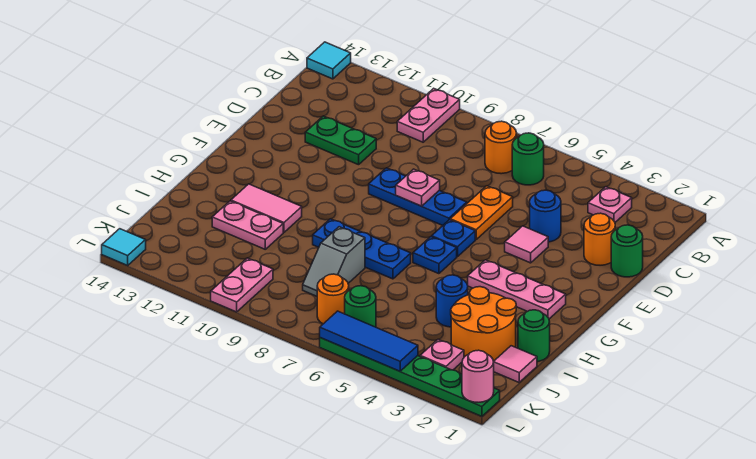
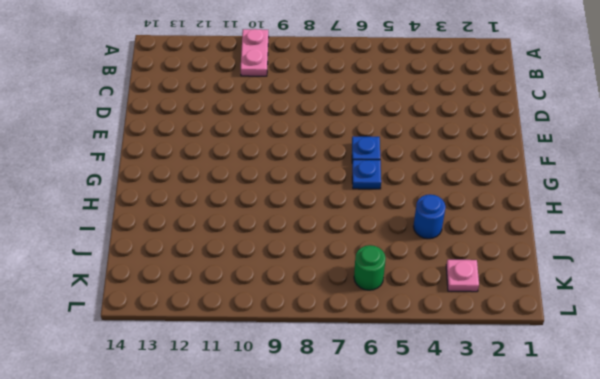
none -> cyan 1x1 tile [307,42,351,79]
none -> pink 1x1 plate [588,187,632,222]
none -> green 1x1 round brick [512,133,544,185]
none -> orange 1x1 round brick [485,121,517,174]

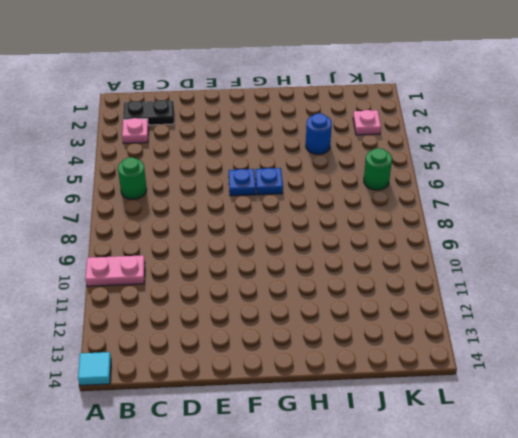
black 1x2 plate [123,100,174,125] -> none
none -> orange 1x1 round brick [485,121,517,174]
none -> green 1x1 round brick [611,225,643,277]
none -> orange 1x1 round brick [584,213,615,265]
none -> blue 1x1 round brick [530,190,561,242]

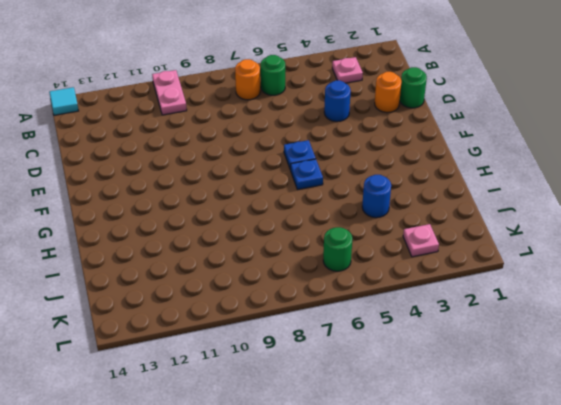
none -> orange 1x2 plate [450,186,513,240]
none -> green 1x2 plate [305,116,376,165]
none -> pink 1x1 tile [505,226,548,263]
none -> blue 1x3 plate [369,168,467,225]

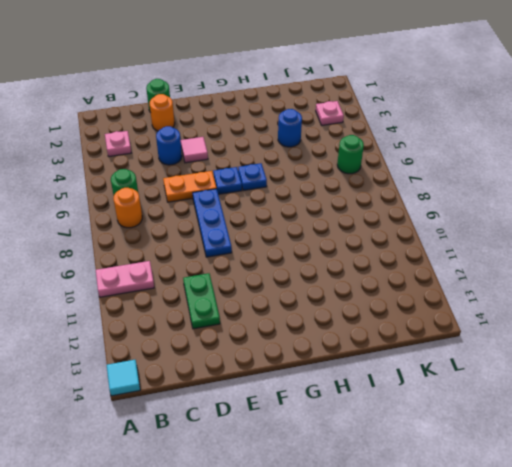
none -> pink 1x3 plate [468,260,566,319]
none -> blue 1x3 plate [313,219,411,279]
none -> pink 1x2 tile [231,184,302,232]
none -> green 1x1 round brick [518,310,550,362]

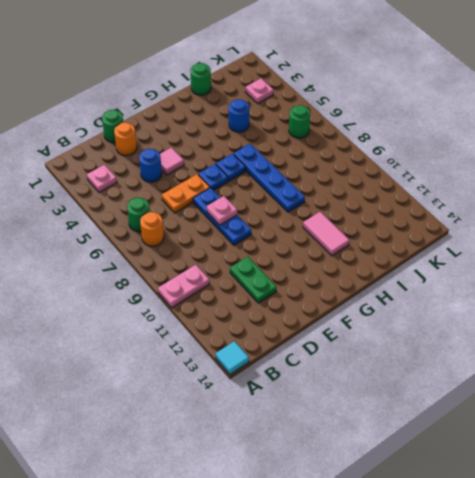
blue 1x4 plate [234,144,305,212] -> blue 1x3 plate [313,219,411,279]
none -> pink 1x3 plate [468,260,566,319]
none -> orange 2x2 round brick [451,287,516,361]
none -> grey 1x2 slope [303,227,365,296]
none -> pink 1x2 plate [212,201,283,249]

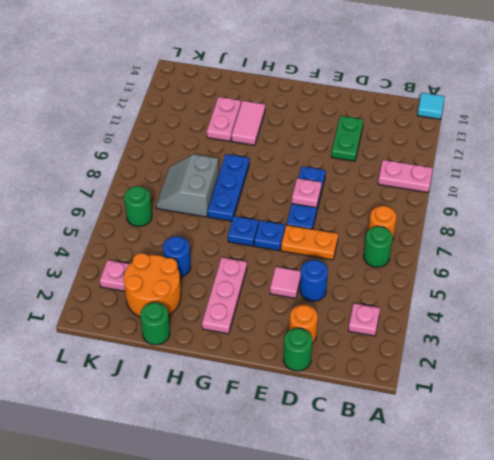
grey 2x2 slope [156,154,218,217] -> grey 1x2 slope [303,227,365,296]
none -> pink 1x1 tile [494,346,537,382]
none -> orange 1x1 round brick [317,274,349,324]
none -> pink 1x2 plate [211,258,273,312]
none -> green 1x6 plate [320,338,500,416]

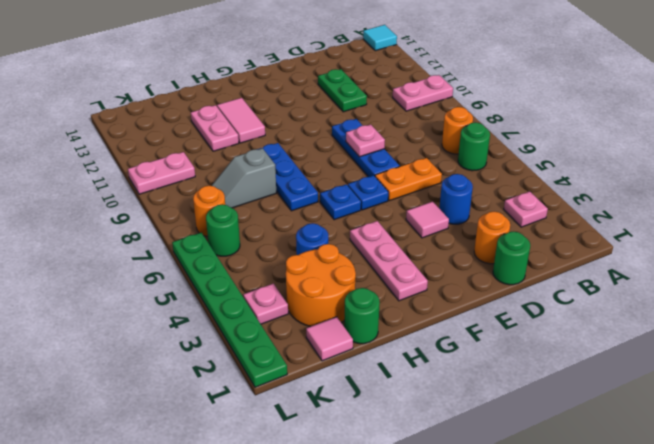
none -> cyan 1x1 tile [102,229,146,265]
none -> pink 1x1 round brick [462,350,494,402]
none -> blue 1x3 tile [320,311,418,371]

